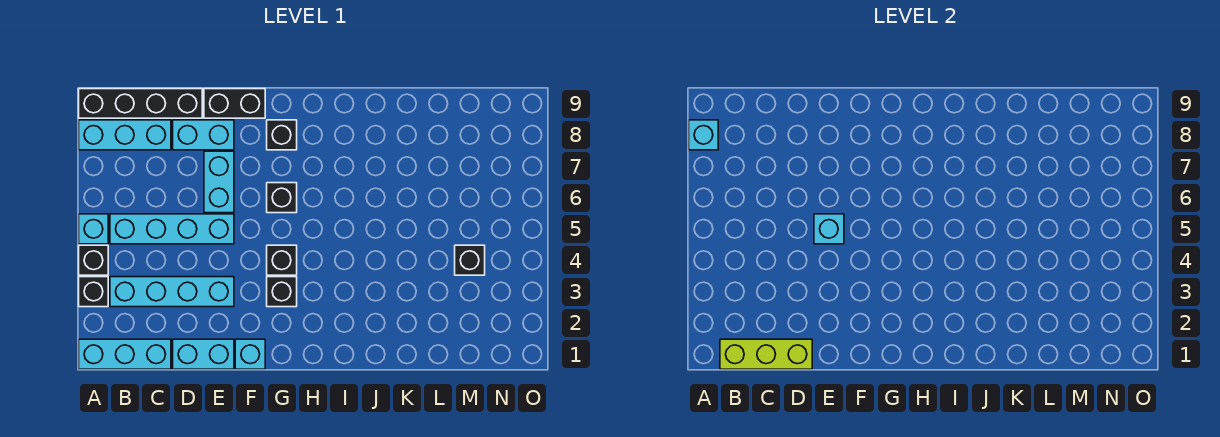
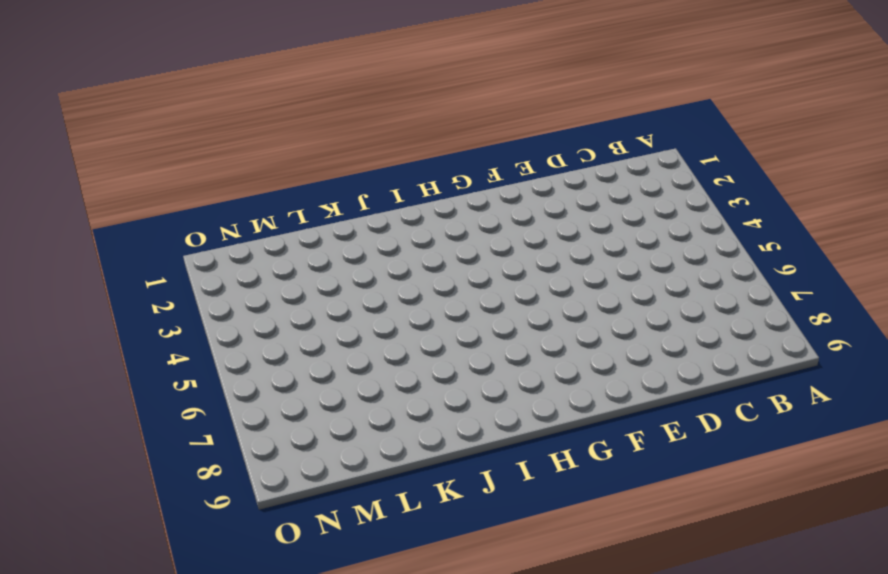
none -> cyan 1x3 brick [79,339,171,369]
none -> black 1x1 brick [79,277,108,307]
none -> black 1x1 brick [79,245,108,275]

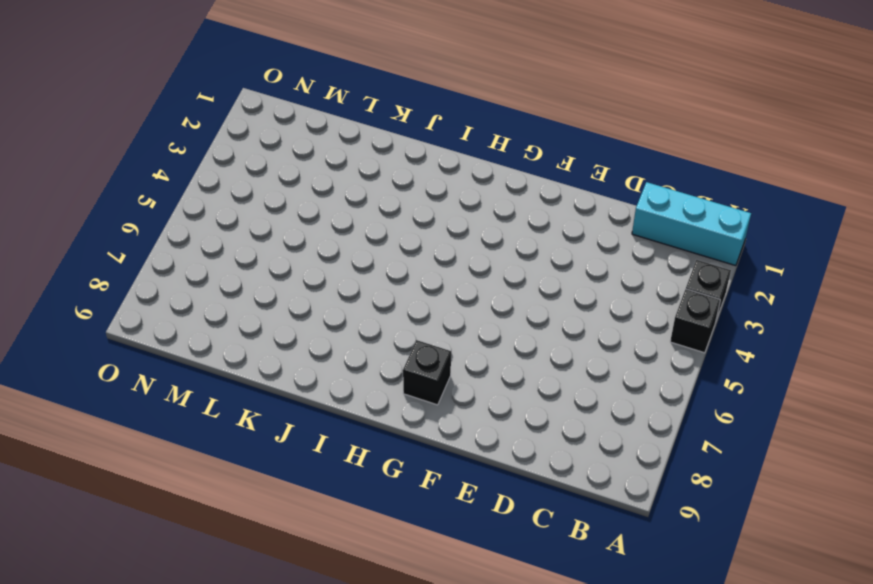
none -> cyan 1x1 brick [79,214,108,244]
none -> cyan 1x3 brick [79,120,171,150]
none -> black 1x4 brick [79,89,202,118]

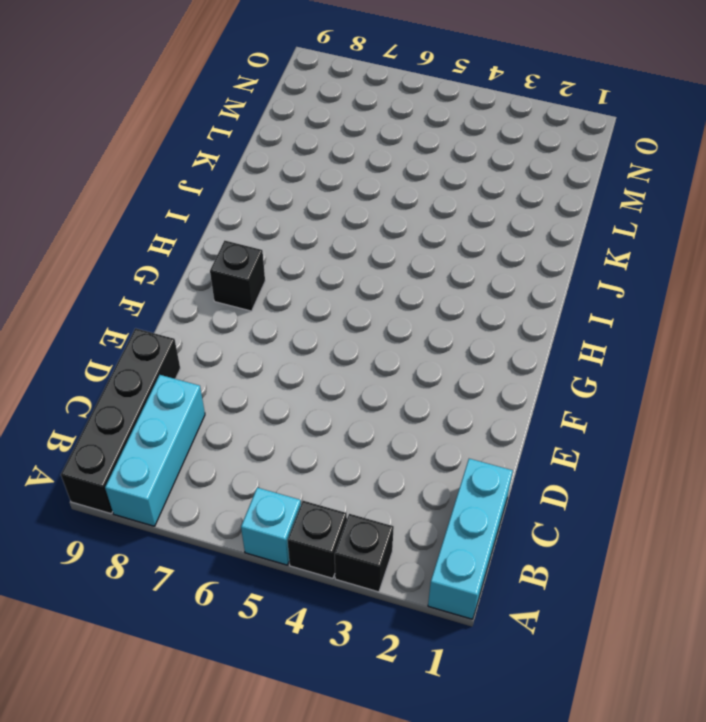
none -> cyan 1x4 brick [110,277,234,307]
none -> cyan 1x4 brick [110,214,234,244]
none -> cyan 1x2 brick [173,339,234,369]

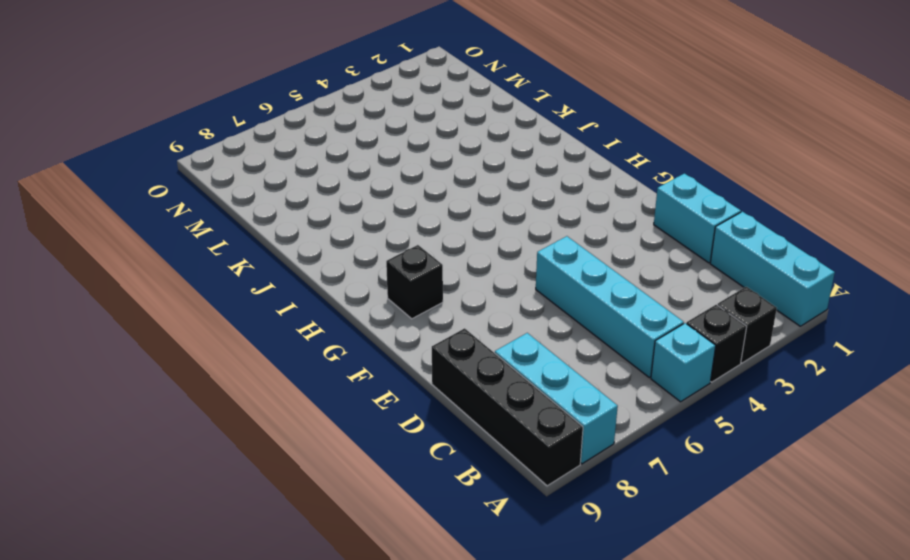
none -> cyan 1x4 brick [110,277,234,307]
none -> cyan 1x2 brick [173,120,234,150]
none -> cyan 1x2 brick [204,151,234,213]

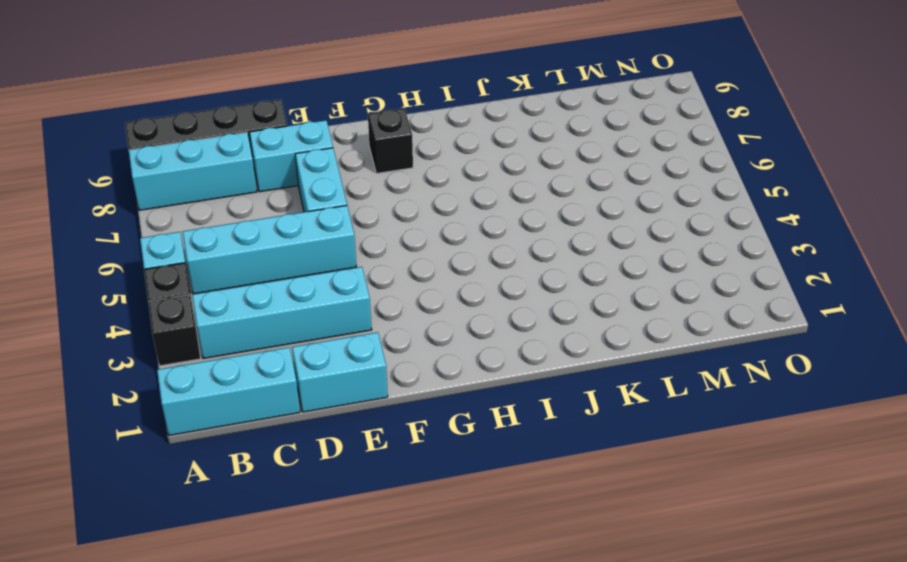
none -> black 1x2 brick [204,89,265,118]
none -> cyan 1x1 brick [235,339,265,369]
none -> black 1x1 brick [267,277,297,307]

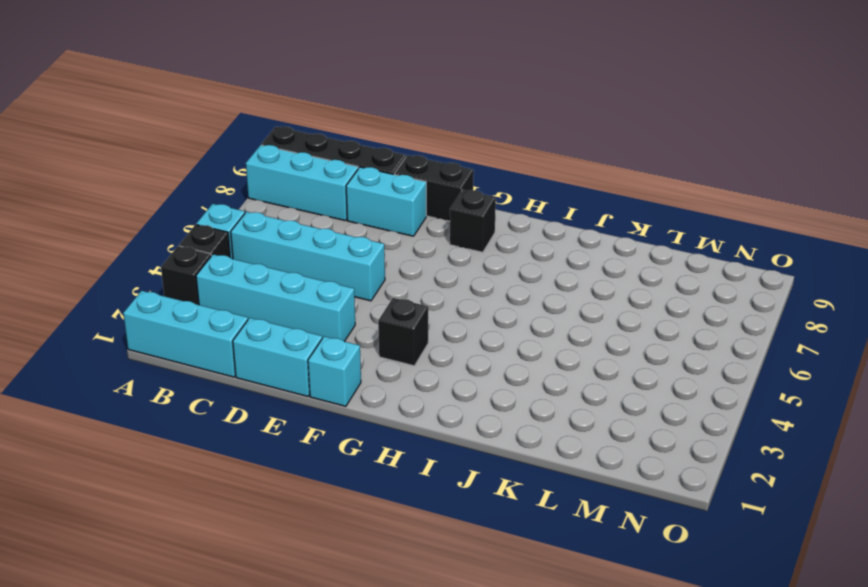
none -> cyan 1x2 brick [204,151,234,213]
none -> black 1x1 brick [267,245,297,275]
none -> black 1x1 brick [267,183,297,213]

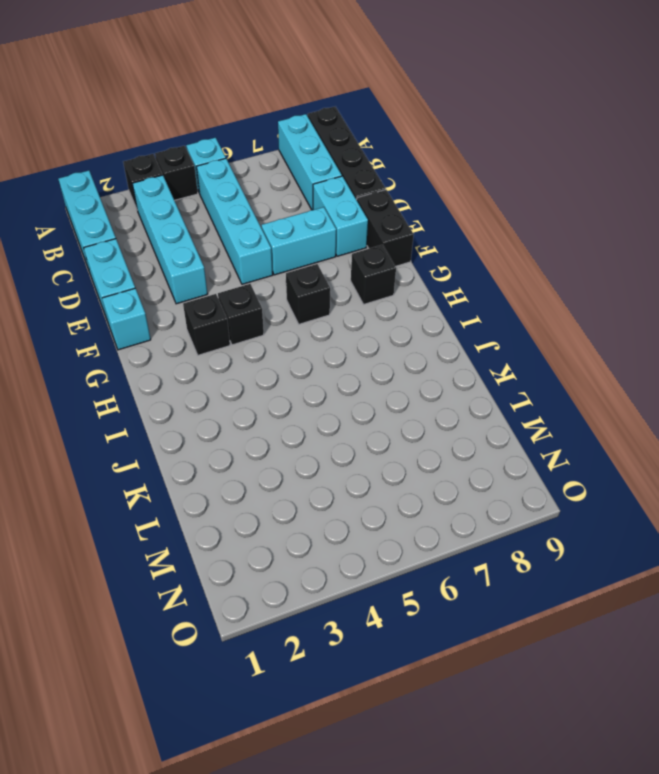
none -> black 1x1 brick [455,245,485,275]
none -> cyan 1x1 brick [689,120,718,150]
none -> lime 1x3 brick [720,339,812,369]

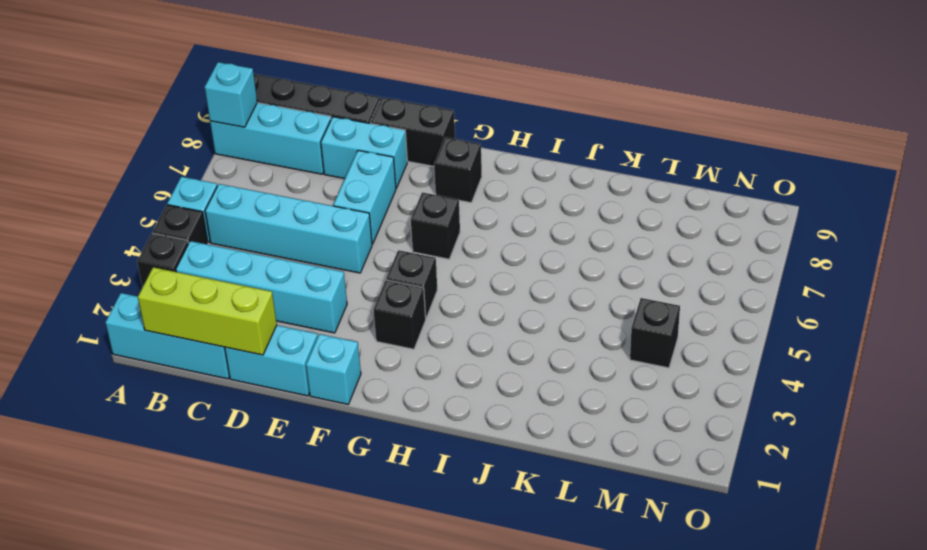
none -> cyan 1x1 brick [814,214,844,244]

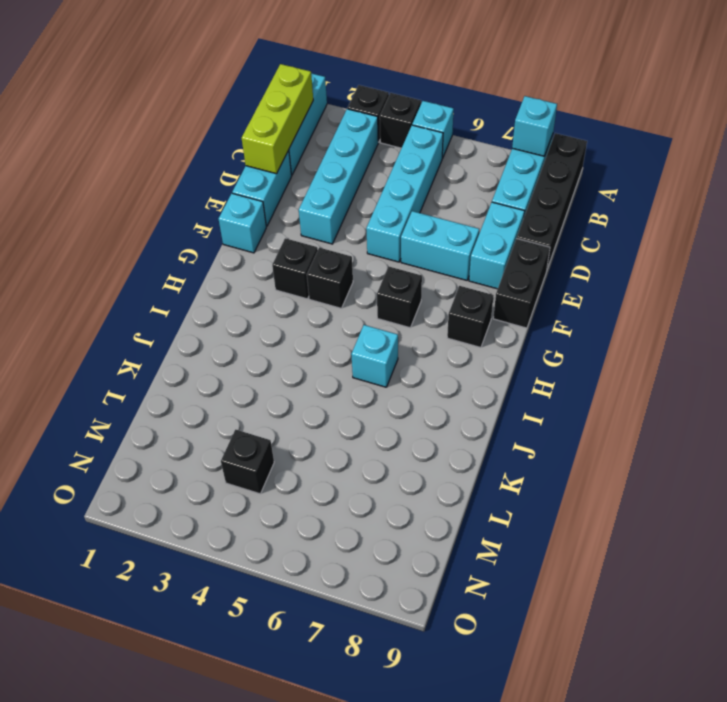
cyan 1x1 brick [351,325,398,387] -> cyan 1x1 brick moved to [814,214,844,244]

